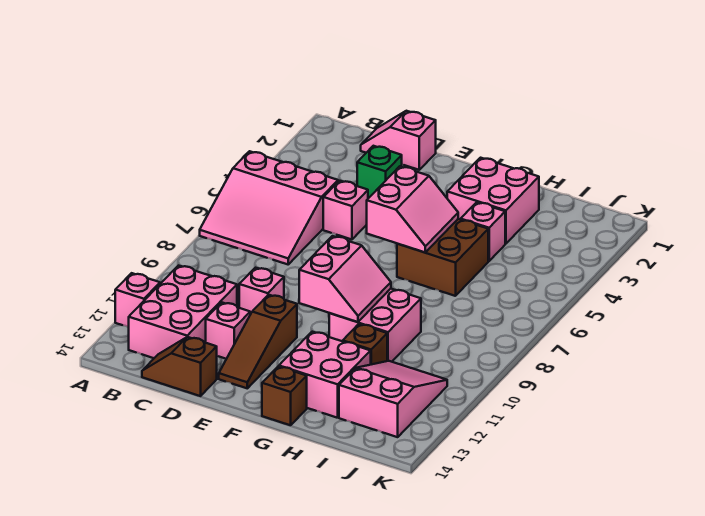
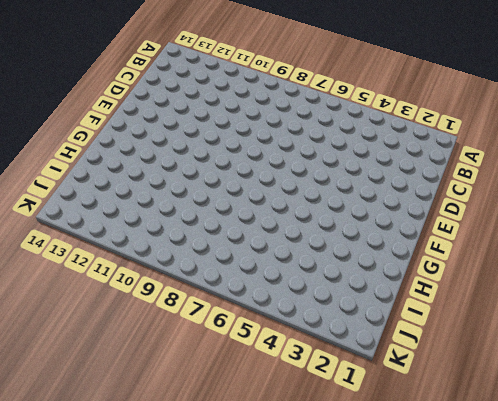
none -> pink 3x3 slope [200,151,338,264]
none -> pink 1x1 brick [115,273,160,327]
none -> pink 2x3 brick [129,266,237,358]

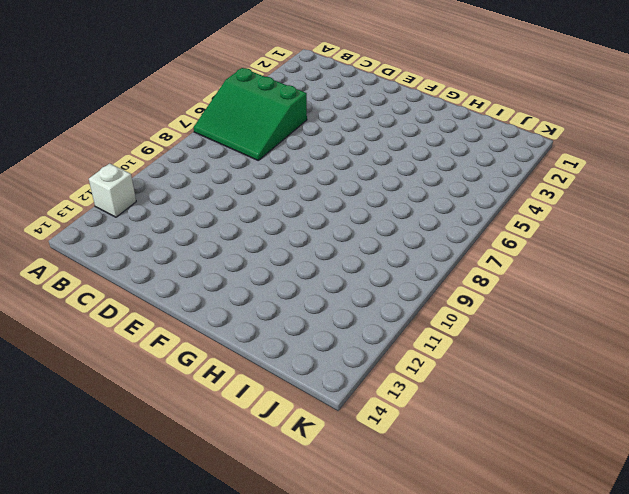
green 3x3 slope [194,68,307,160] -> pink 3x3 slope [200,151,338,264]
white 1x1 brick [89,163,136,217] -> pink 1x1 brick [115,273,160,327]
none -> pink 2x3 brick [129,266,237,358]
none -> pink 1x2 slope [361,111,436,170]
none -> brown 1x2 slope [142,337,217,396]

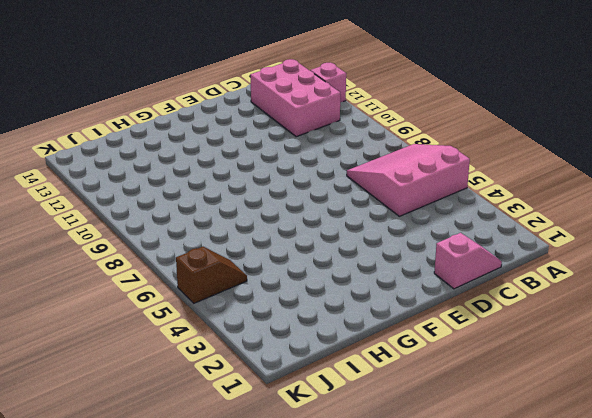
brown 1x2 slope [176,247,247,303] -> brown 1x2 slope moved to [142,337,217,396]
none -> green 1x1 brick [357,146,402,198]
none -> pink 1x1 brick [323,181,368,239]
none -> pink 1x1 brick [239,268,284,314]

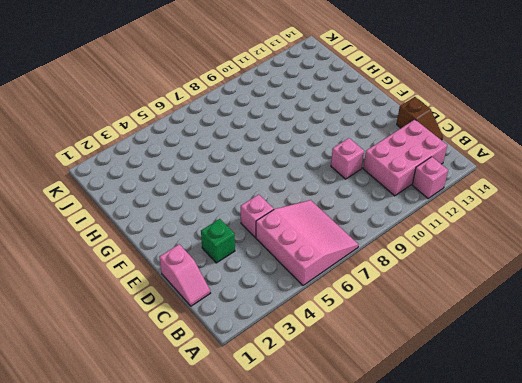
none -> pink 1x1 brick [206,302,250,359]
none -> brown 1x3 slope [219,295,297,388]
none -> pink 2x2 brick [447,158,539,244]

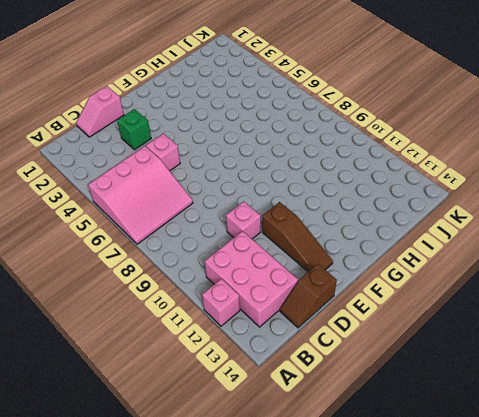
none -> pink 1x1 brick [206,302,250,359]
none -> pink 2x2 brick [447,158,539,244]
none -> brown 2x2 brick [397,219,488,296]

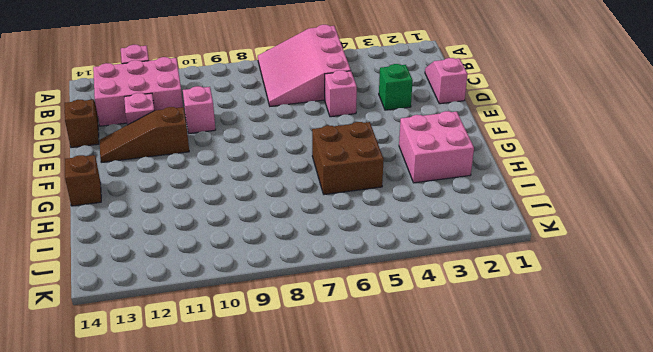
none -> pink 2x2 brick [329,289,421,362]
none -> pink 2x2 brick [279,332,371,418]
none -> pink 1x1 brick [461,202,505,261]

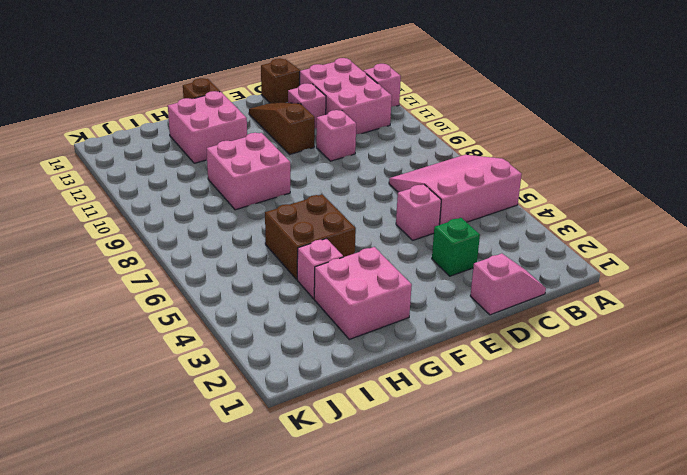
none -> brown 1x1 brick [343,324,387,364]
none -> pink 2x3 slope [339,361,447,437]
none -> pink 2x2 slope [367,166,458,252]

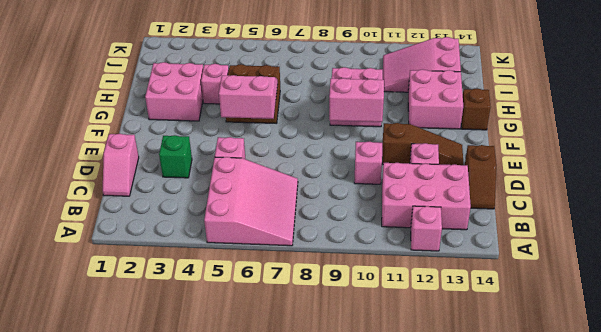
none -> brown 1x1 brick [343,324,387,364]

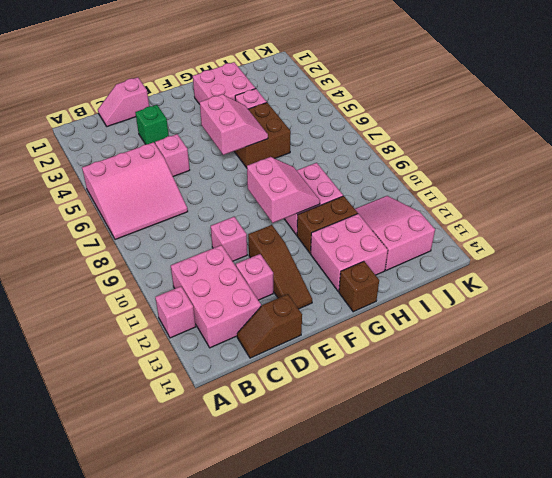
brown 1x2 brick [297,196,358,253] -> brown 1x1 brick [343,324,387,364]

